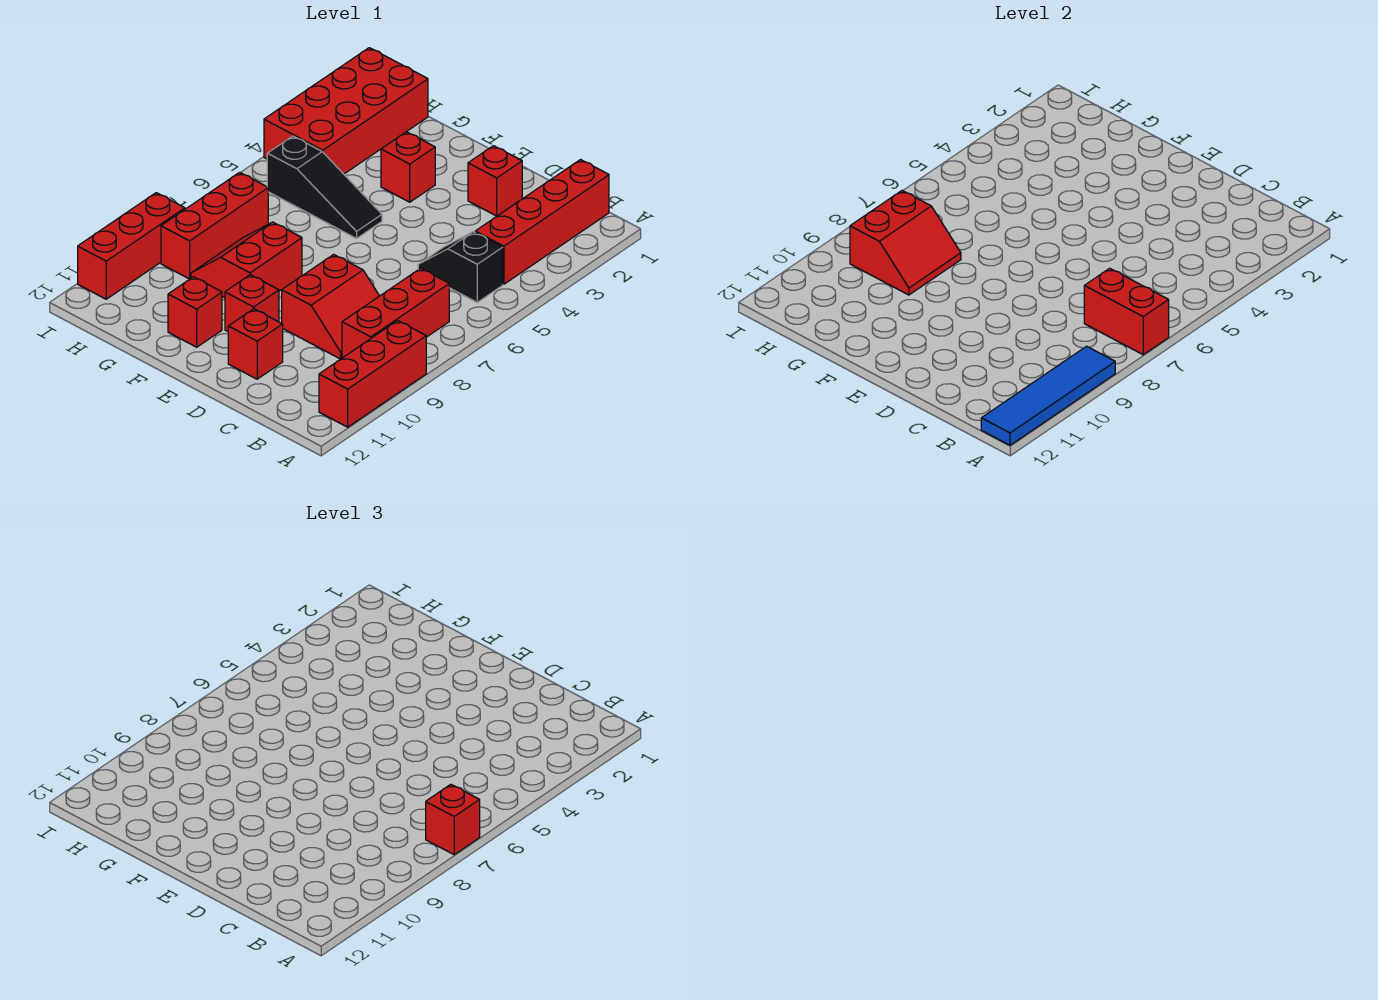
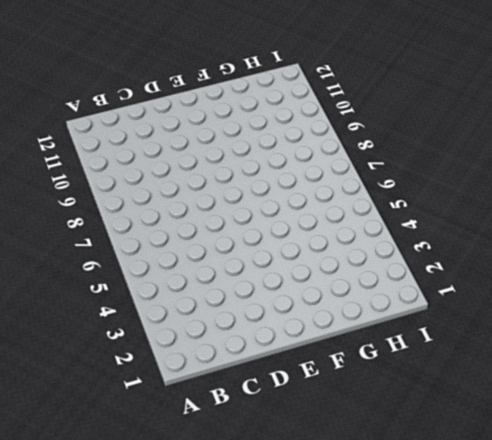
none -> red 1x3 brick [319,321,426,427]
none -> red 1x4 brick [475,160,609,284]
none -> black 1x2 slope [418,232,503,302]

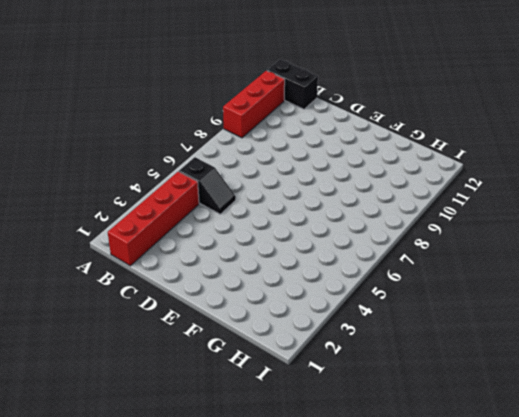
black 1x2 brick [267,59,318,109] -> none
none -> red 1x3 brick [342,268,449,358]
none -> red 2x2 slope [282,254,379,359]
none -> red 1x1 brick [468,146,522,216]

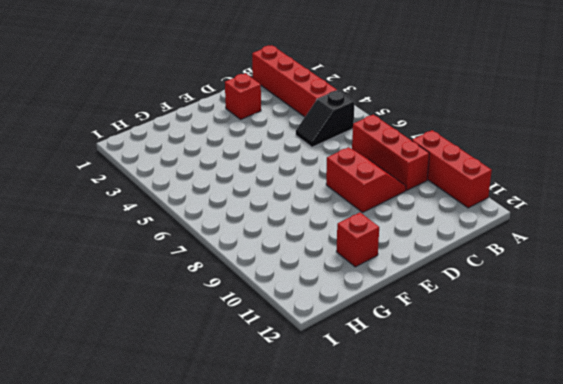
none -> red 1x1 brick [228,309,283,379]
none -> red 1x1 brick [225,275,279,331]
none -> red 1x1 brick [381,132,435,202]

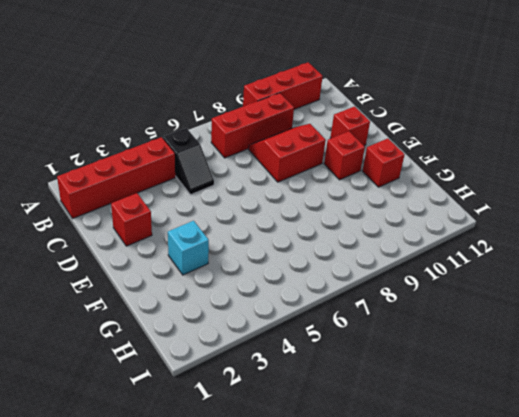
cyan 1x1 brick [168,221,209,275] -> red 1x1 brick [381,132,435,202]
none -> black 1x3 slope [267,136,382,238]
none -> red 2x2 slope [191,222,302,298]
none -> red 2x4 brick [264,48,428,174]

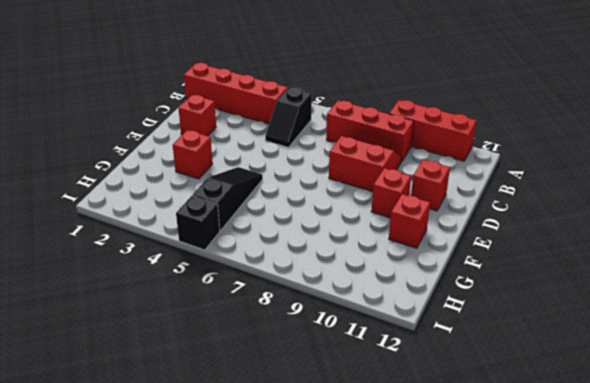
black 1x1 brick [176,196,220,250] -> none
none -> red 2x2 slope [191,222,302,298]
none -> red 2x4 brick [264,48,428,174]
none -> red 1x3 brick [161,172,268,279]

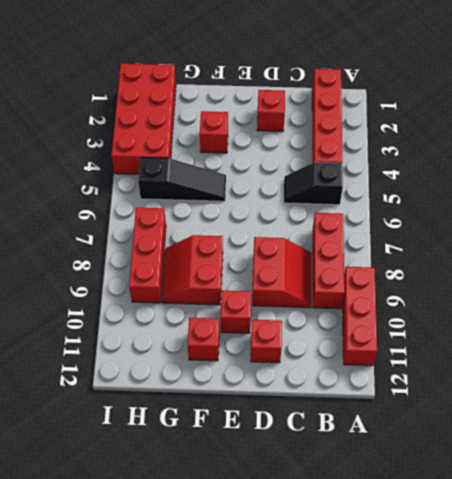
none -> red 1x3 brick [78,193,185,299]
none -> red 1x2 brick [1084,268,1169,355]
none -> blue 1x4 tile [981,346,1115,445]

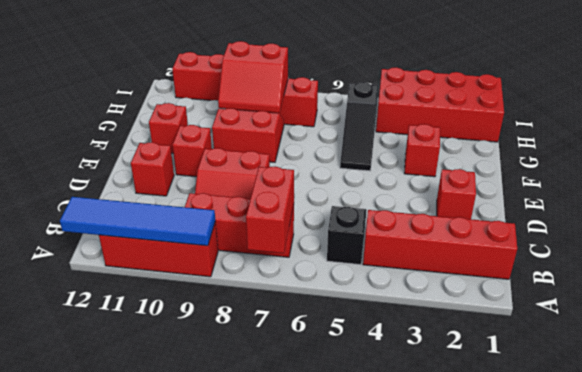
none -> red 1x1 brick [426,784,480,855]

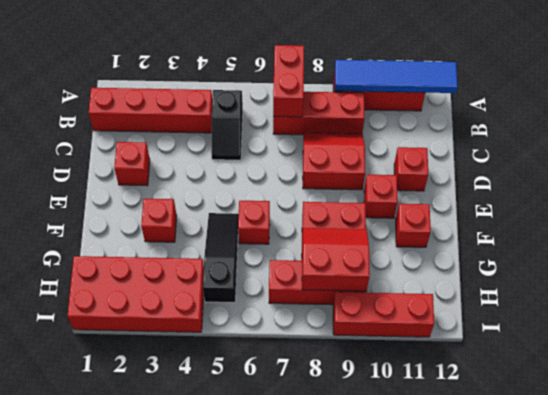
red 1x1 brick [238,201,270,244] -> red 1x1 brick moved to [426,784,480,855]

